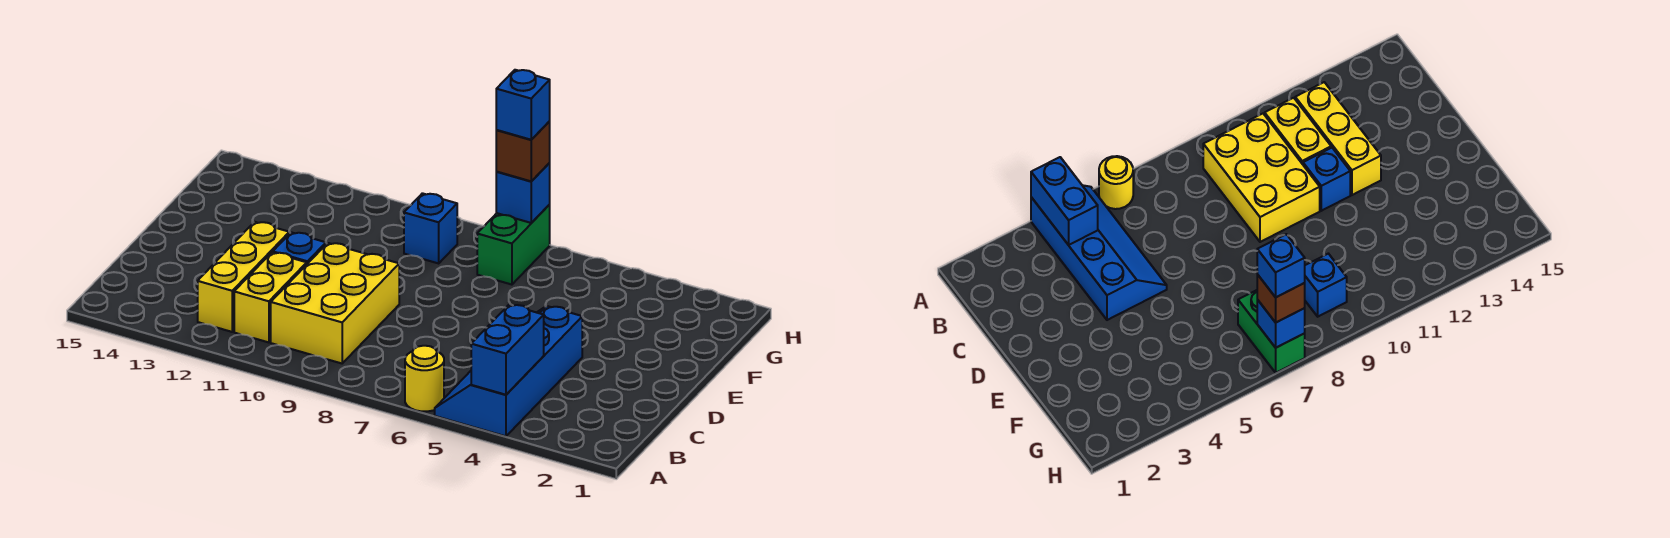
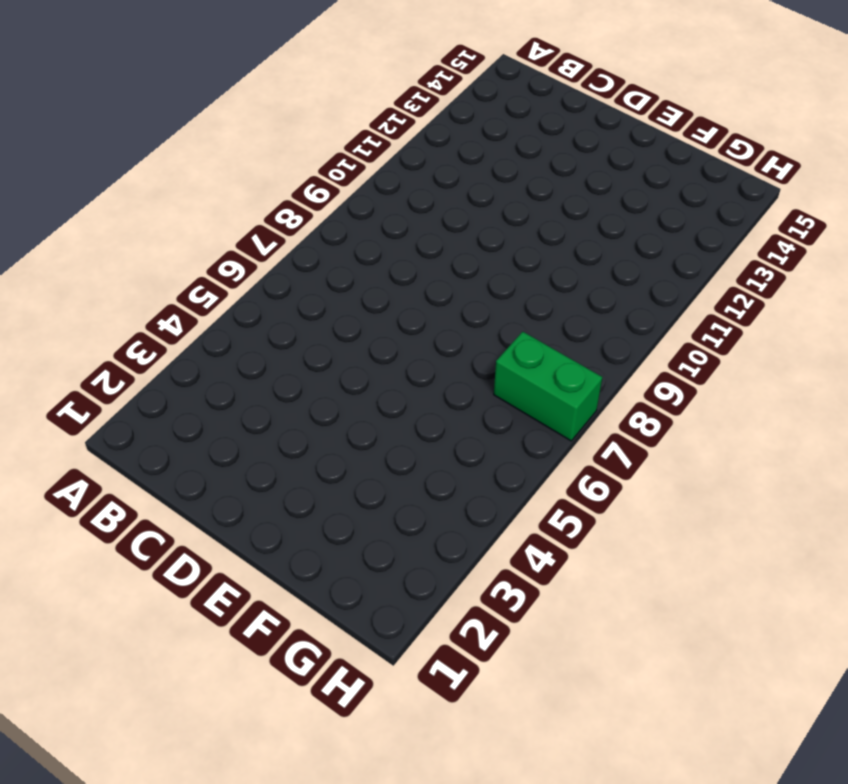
none -> blue 2x4 slope [435,306,582,436]
none -> yellow 1x1 round brick [405,346,444,411]
none -> yellow 2x3 brick [271,243,399,363]

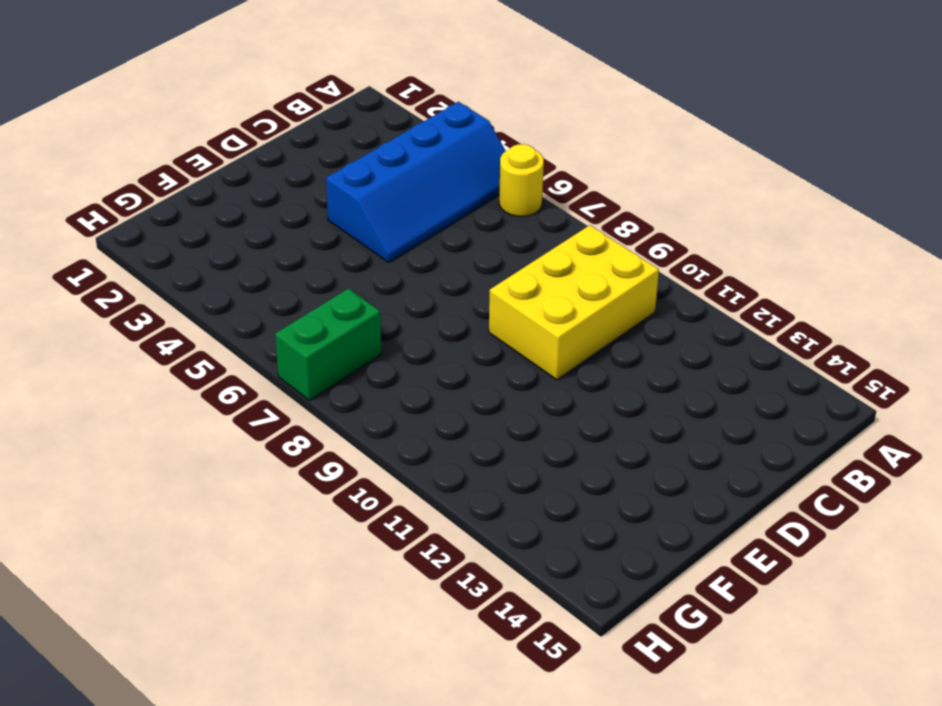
none -> yellow 1x2 brick [234,252,307,342]
none -> yellow 1x3 brick [198,222,289,332]
none -> blue 1x1 brick [273,232,326,264]

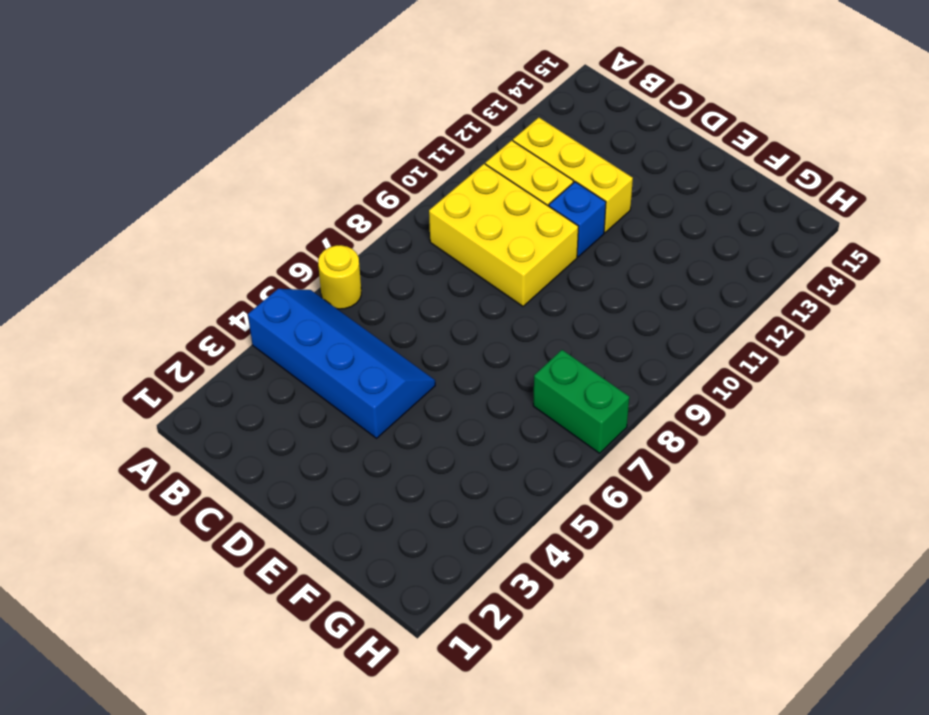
none -> blue 1x1 brick [404,193,457,263]
none -> blue 1x2 brick [471,305,544,395]
none -> blue 1x1 brick [496,163,550,223]

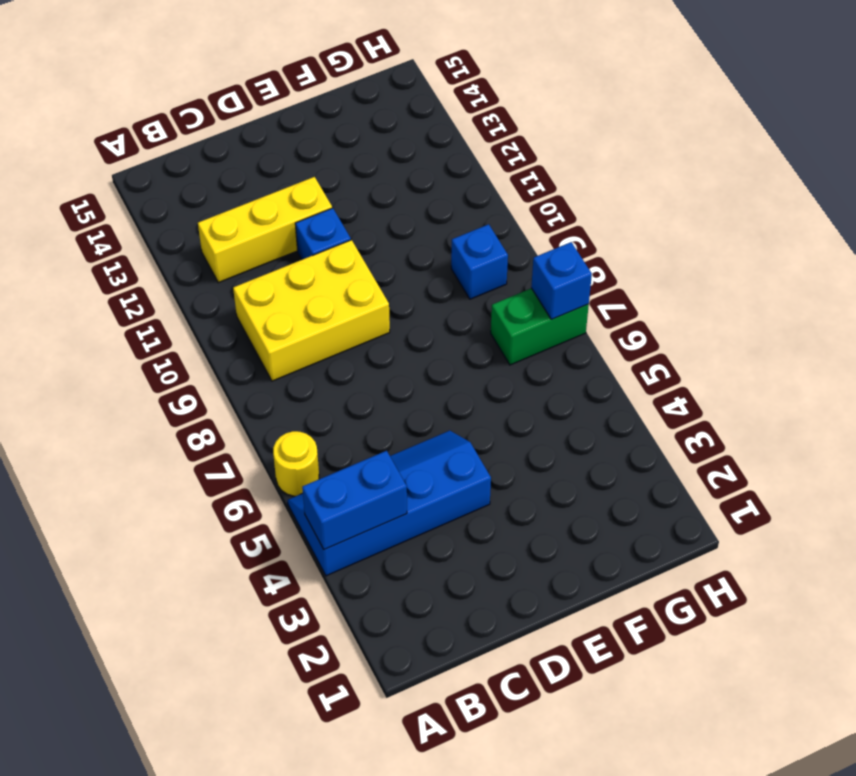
none -> yellow 1x2 brick [234,252,307,342]
none -> brown 1x1 brick [496,122,550,181]
none -> blue 1x1 brick [496,70,550,140]

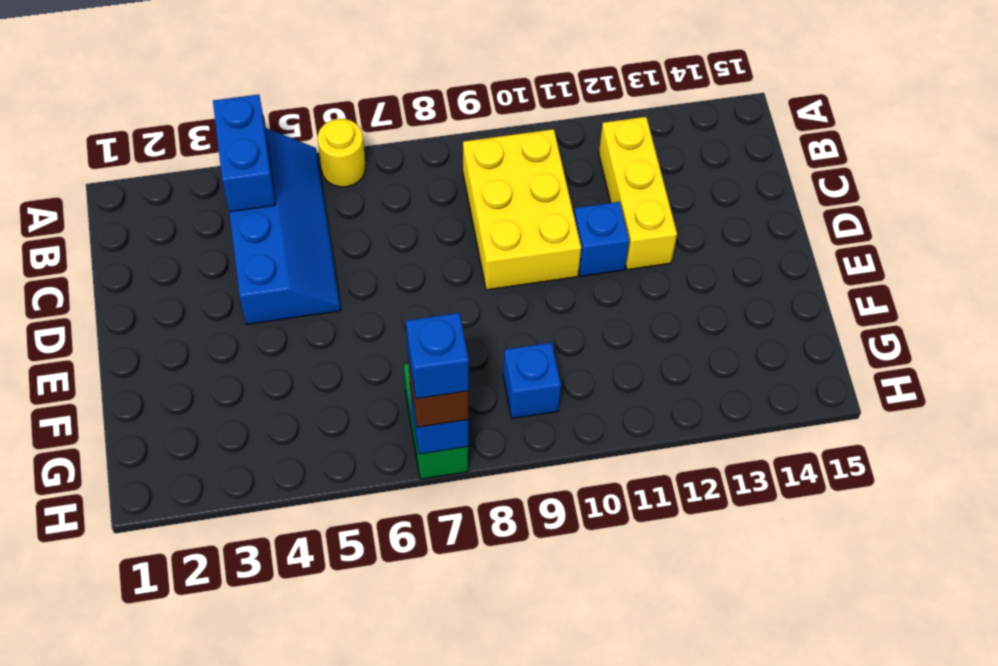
none -> yellow 1x2 brick [234,252,307,342]

